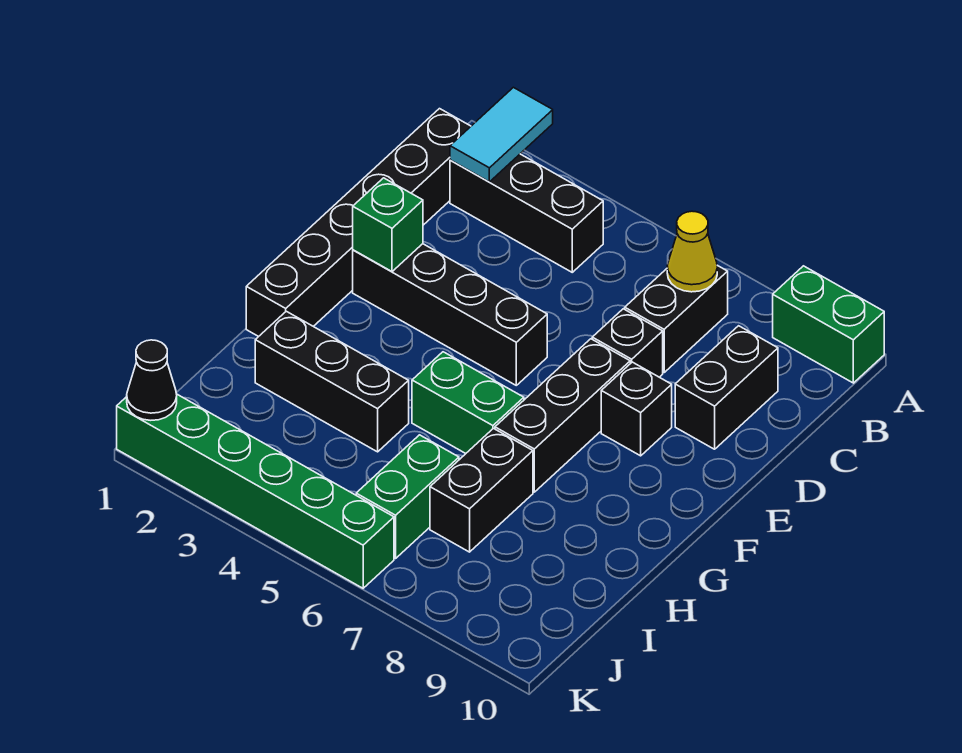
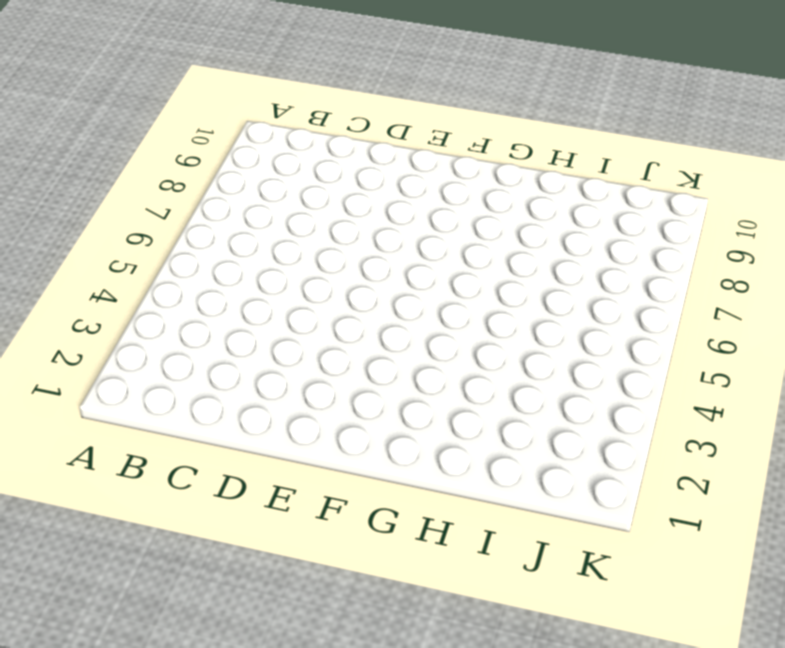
none -> green 1x2 brick [773,266,884,383]
none -> black 1x6 brick [246,109,471,337]
none -> black 1x3 brick [450,154,603,272]

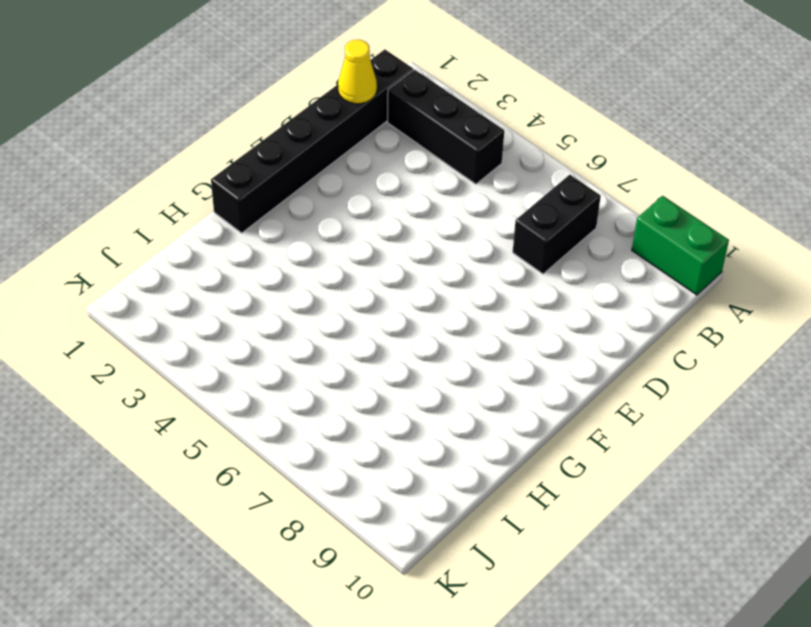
yellow 1x1 cone [338,40,377,104] -> yellow 1x1 cone moved to [667,211,717,292]
none -> black 1x2 brick [675,326,778,449]
none -> black 1x1 brick [592,309,663,377]
none -> black 1x4 brick [353,244,547,385]

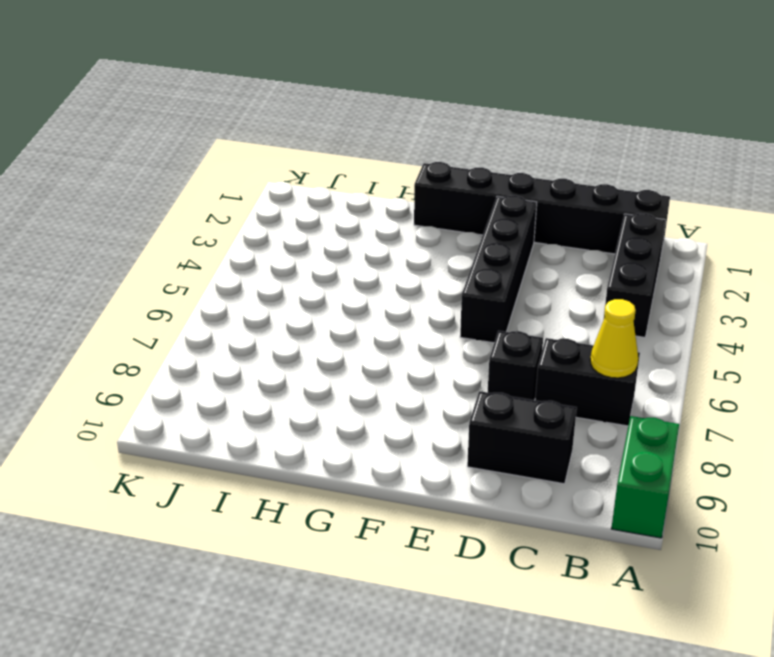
none -> black 1x3 brick [495,339,630,492]
none -> black 1x1 brick [601,362,672,456]
none -> green 1x2 brick [412,352,524,453]

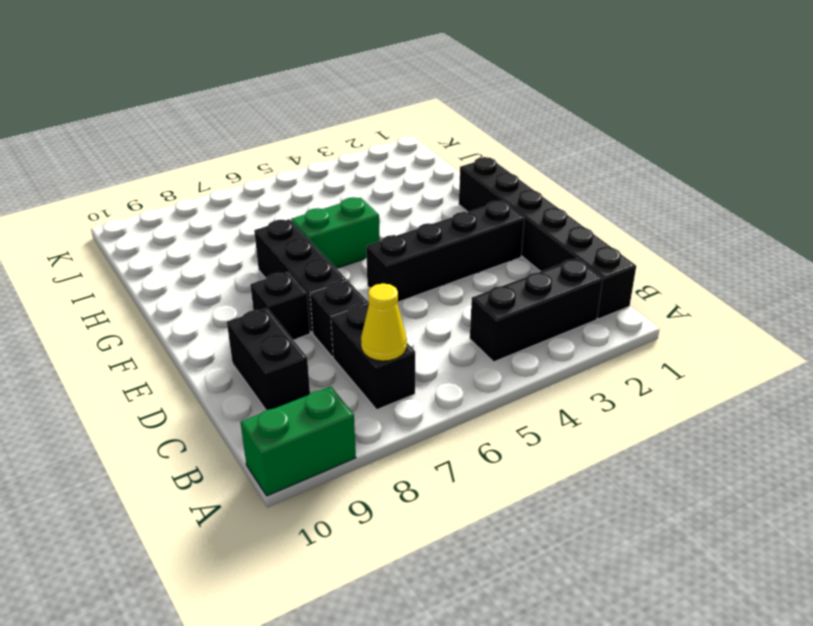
none -> black 1x3 brick [255,311,409,452]
none -> black 1x2 brick [430,429,533,552]
none -> green 1x2 brick [356,435,459,558]

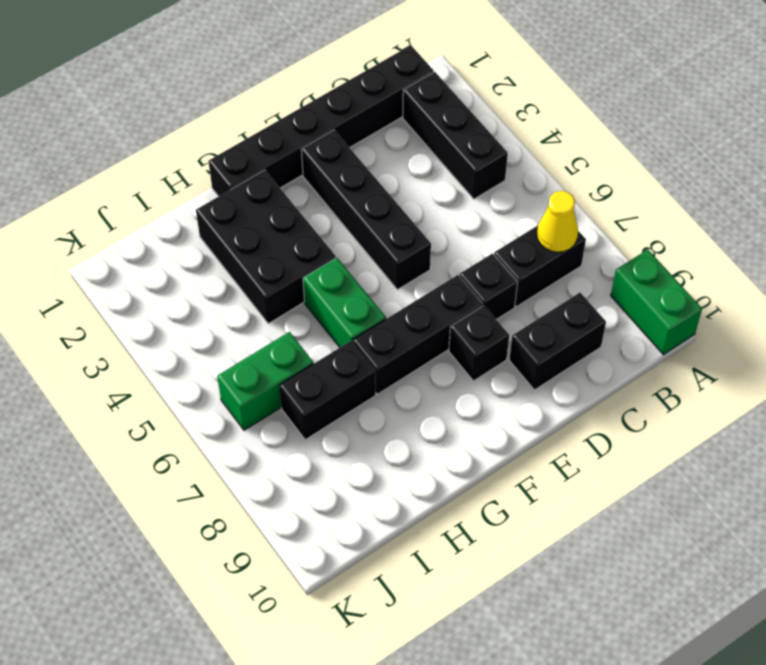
black 2x3 brick [196,170,336,324] -> black 1x3 brick [255,311,409,452]
none -> green 1x6 brick [117,394,394,588]
none -> cyan 1x2 tile [450,87,553,182]
none -> green 1x1 brick [353,178,423,271]

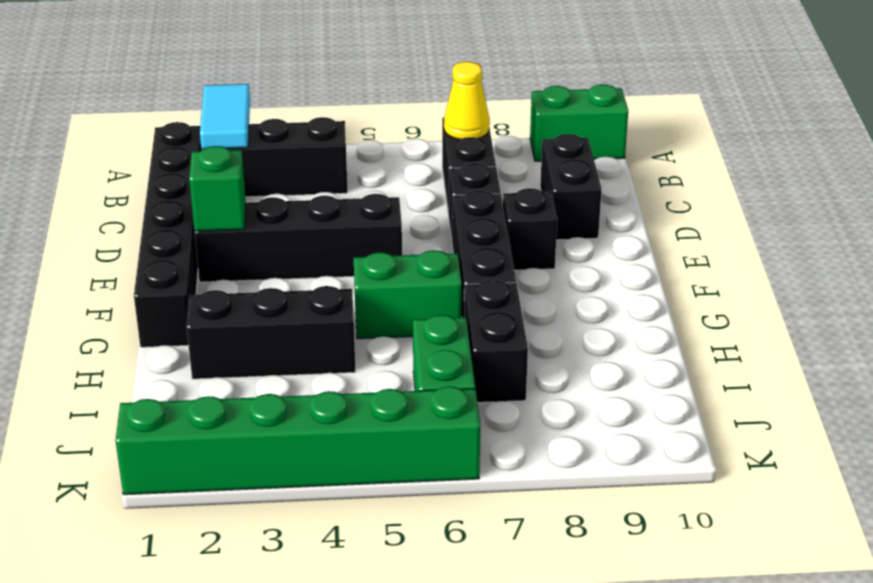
none -> black 1x1 cone [127,340,177,420]

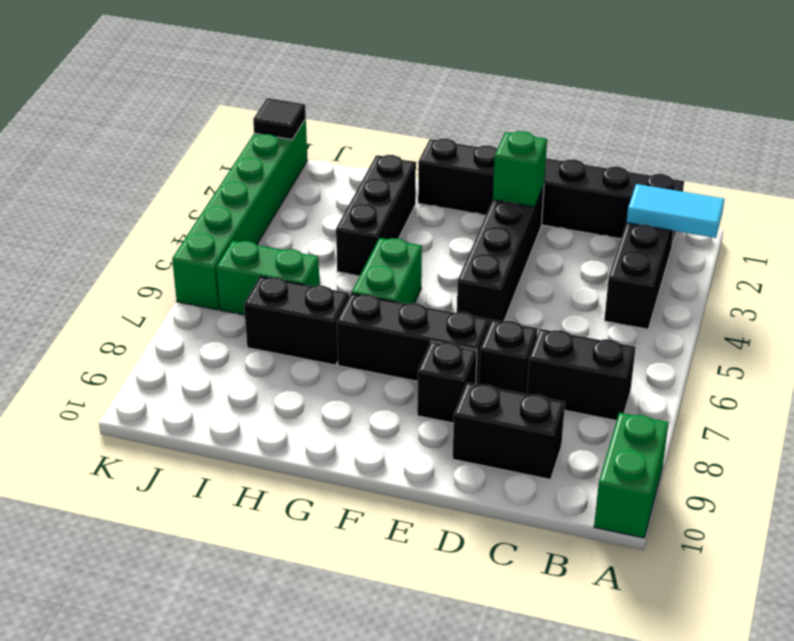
black 1x1 tile [253,98,306,139] -> black 1x1 cone [127,340,177,420]
none -> yellow 1x1 cone [667,211,717,292]

